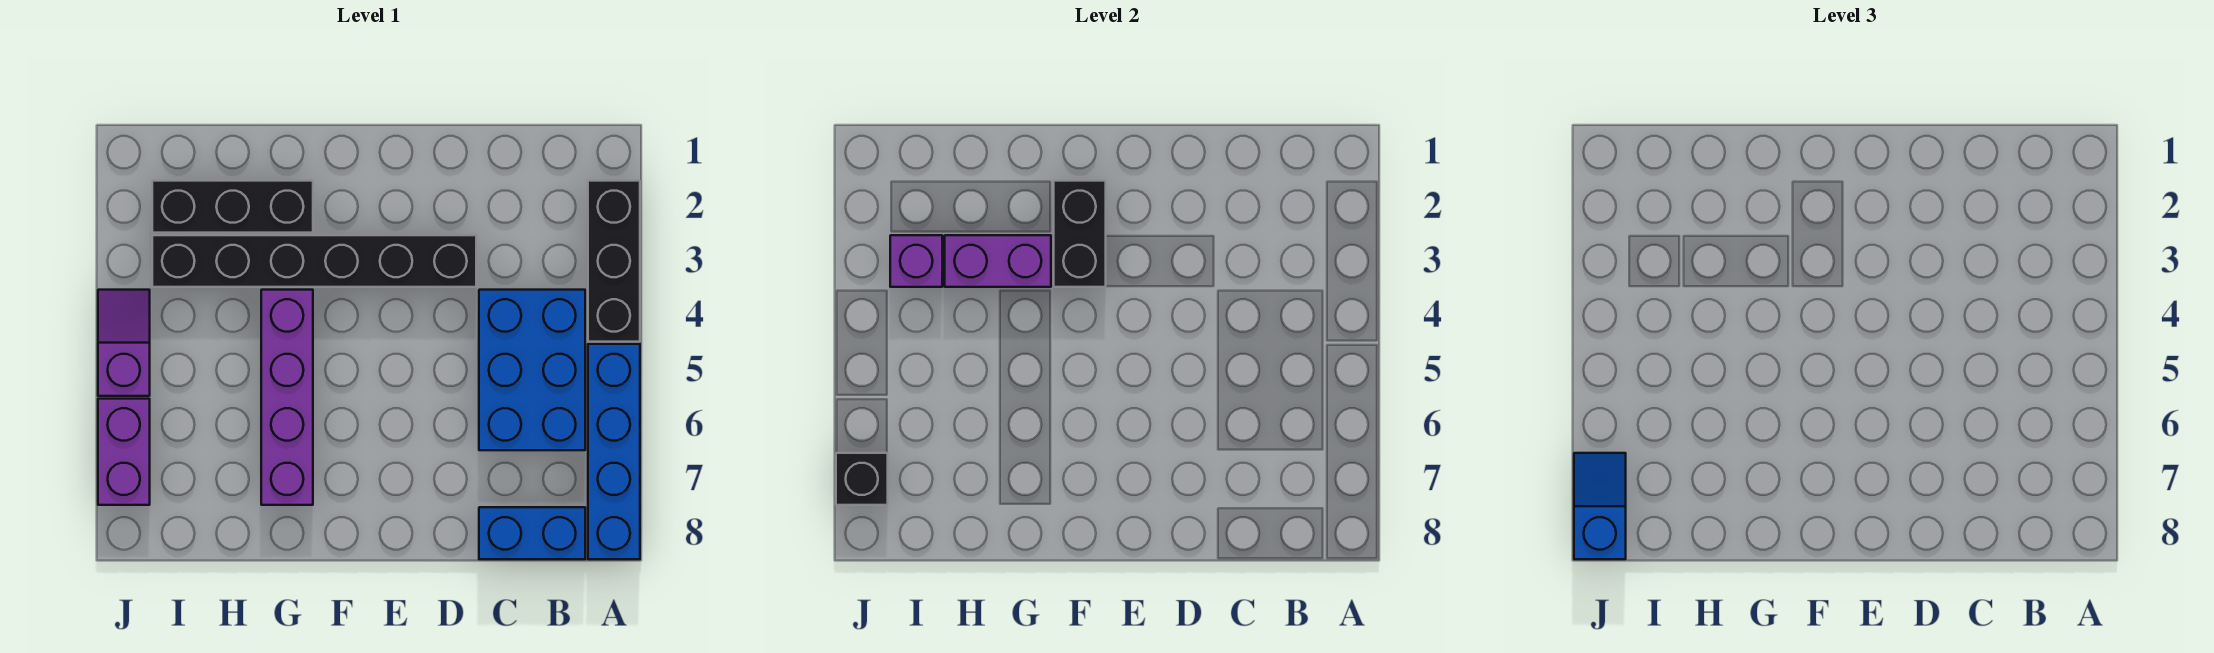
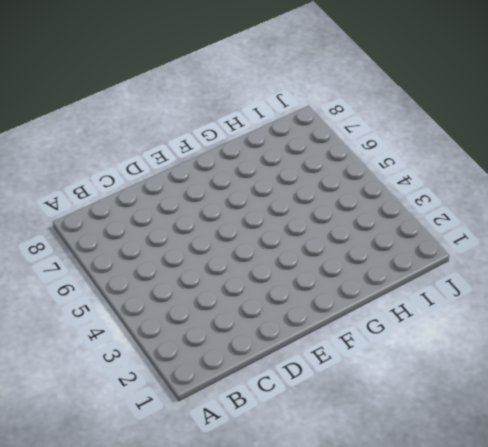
none -> black 1x3 brick [588,181,640,342]
none -> blue 1x4 brick [588,344,640,559]
none -> blue 2x3 brick [479,290,585,450]

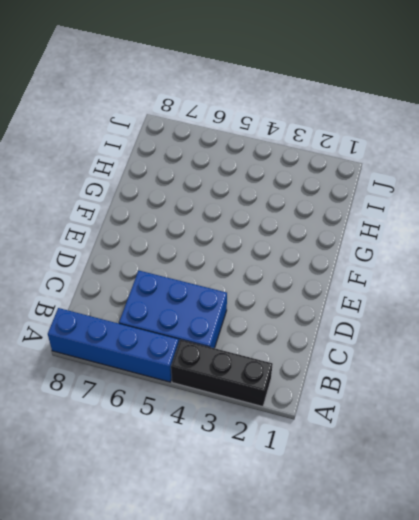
none -> blue 1x2 brick [479,507,585,559]
none -> black 1x6 brick [152,235,476,287]
none -> black 1x3 brick [152,181,313,233]

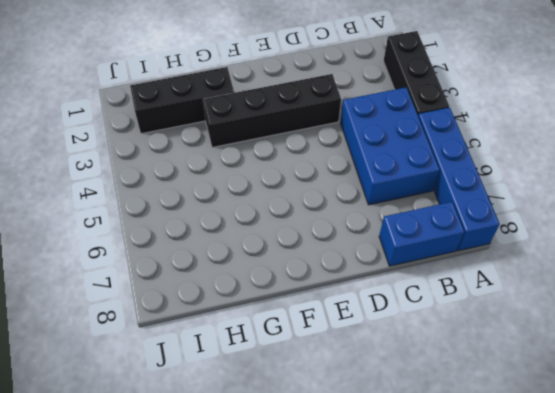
black 1x4 brick [203,74,341,147] -> black 1x6 brick [152,235,476,287]
none -> purple 1x4 brick [261,290,313,505]
none -> purple 1x2 slope [98,290,150,396]
none -> purple 1x2 brick [98,399,150,505]

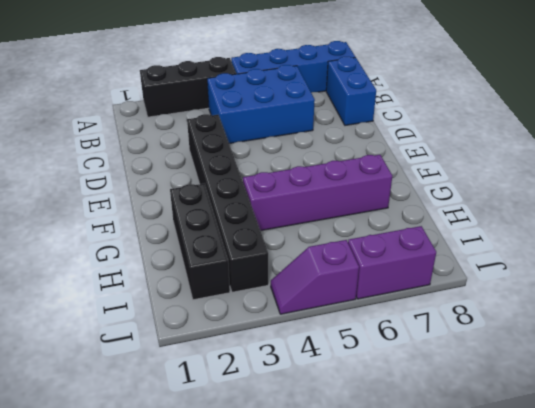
none -> black 1x2 brick [1054,181,1106,287]
none -> purple 1x2 brick [945,235,1051,287]
none -> purple 1x1 brick [890,235,942,287]

